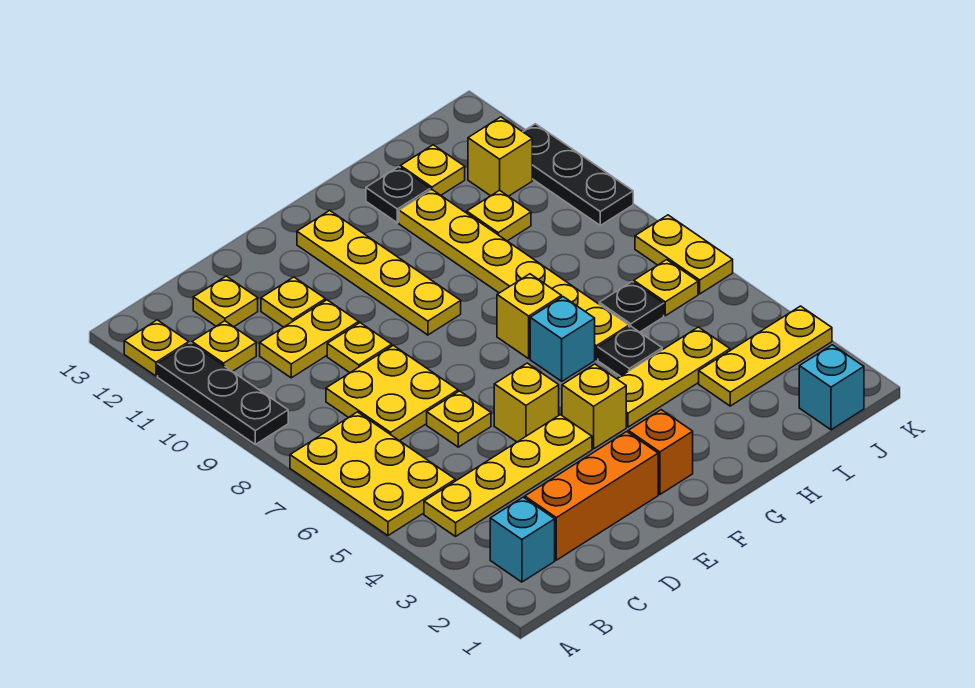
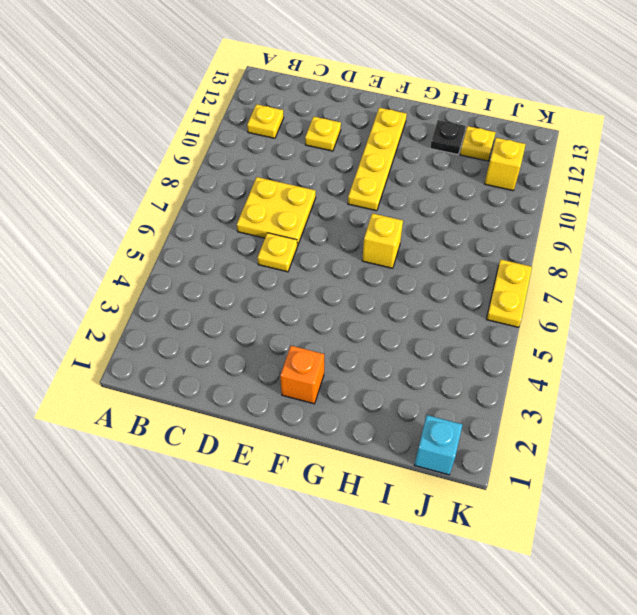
none -> yellow 2x3 plate [290,412,455,536]
none -> black 1x3 plate [158,343,288,444]
none -> yellow 1x1 plate [124,320,189,376]
none -> cyan 1x1 brick [490,497,555,582]

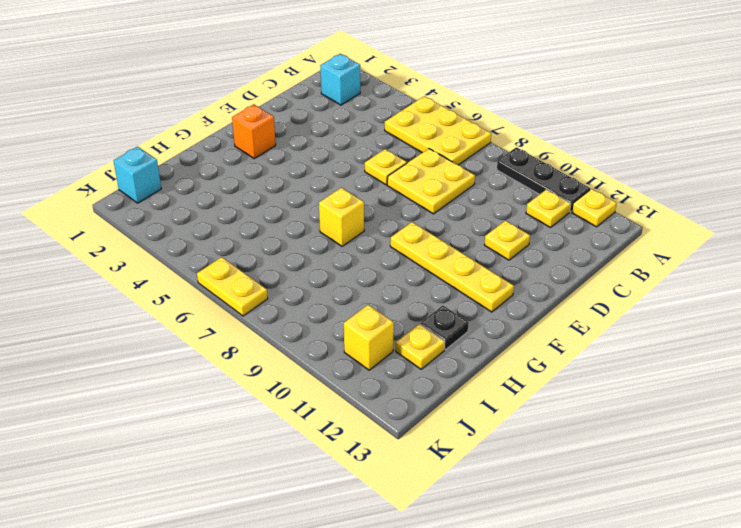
none -> yellow 1x4 plate [424,415,592,536]
none -> orange 1x3 brick [525,432,658,560]
none -> yellow 1x2 plate [260,300,359,378]
none -> yellow 1x1 plate [193,276,258,327]

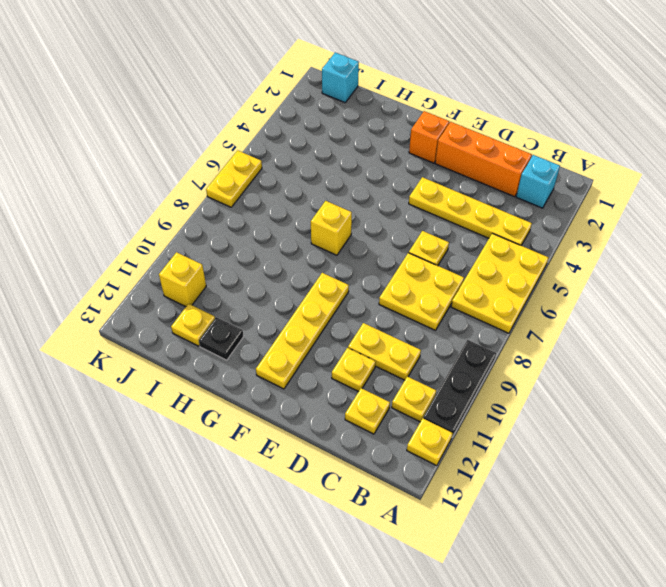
none -> yellow 1x1 plate [327,323,392,373]
none -> yellow 1x1 brick [494,363,559,442]
none -> yellow 1x1 brick [562,364,626,449]
none -> yellow 1x3 plate [617,327,730,427]

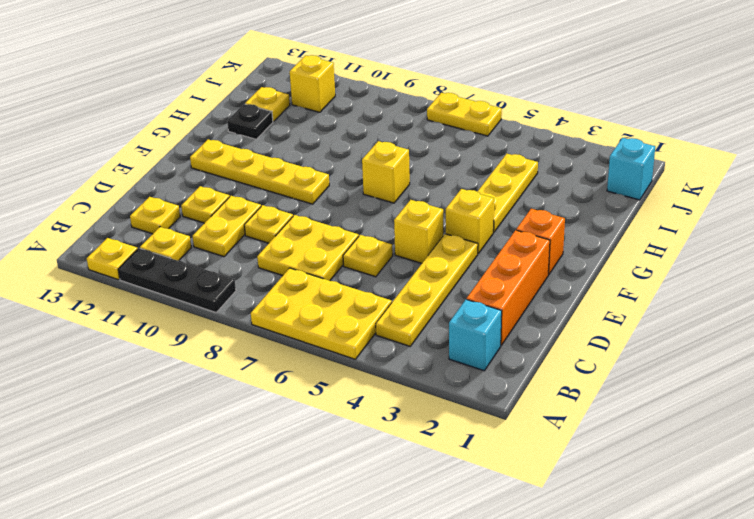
none -> cyan 1x1 brick [530,297,595,381]
none -> black 1x1 plate [598,326,662,376]
none -> yellow 1x6 plate [399,190,629,359]
none -> yellow 1x3 plate [699,306,832,406]

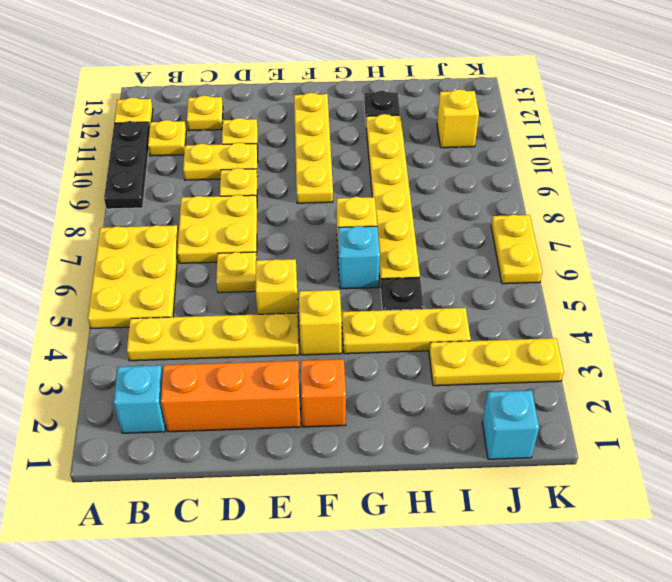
none -> black 1x1 plate [599,282,664,332]
none -> yellow 1x1 plate [467,190,531,241]
none -> yellow 1x1 plate [400,145,465,195]
none -> yellow 1x1 plate [634,260,698,316]

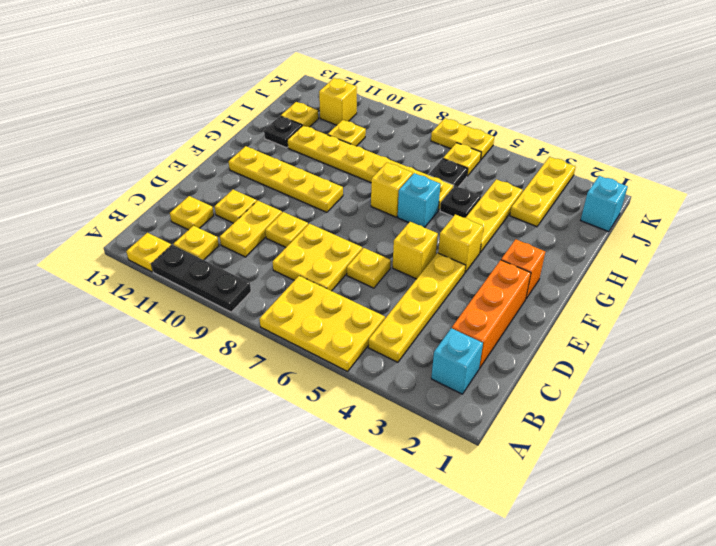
none -> black 1x3 plate [523,124,633,225]

